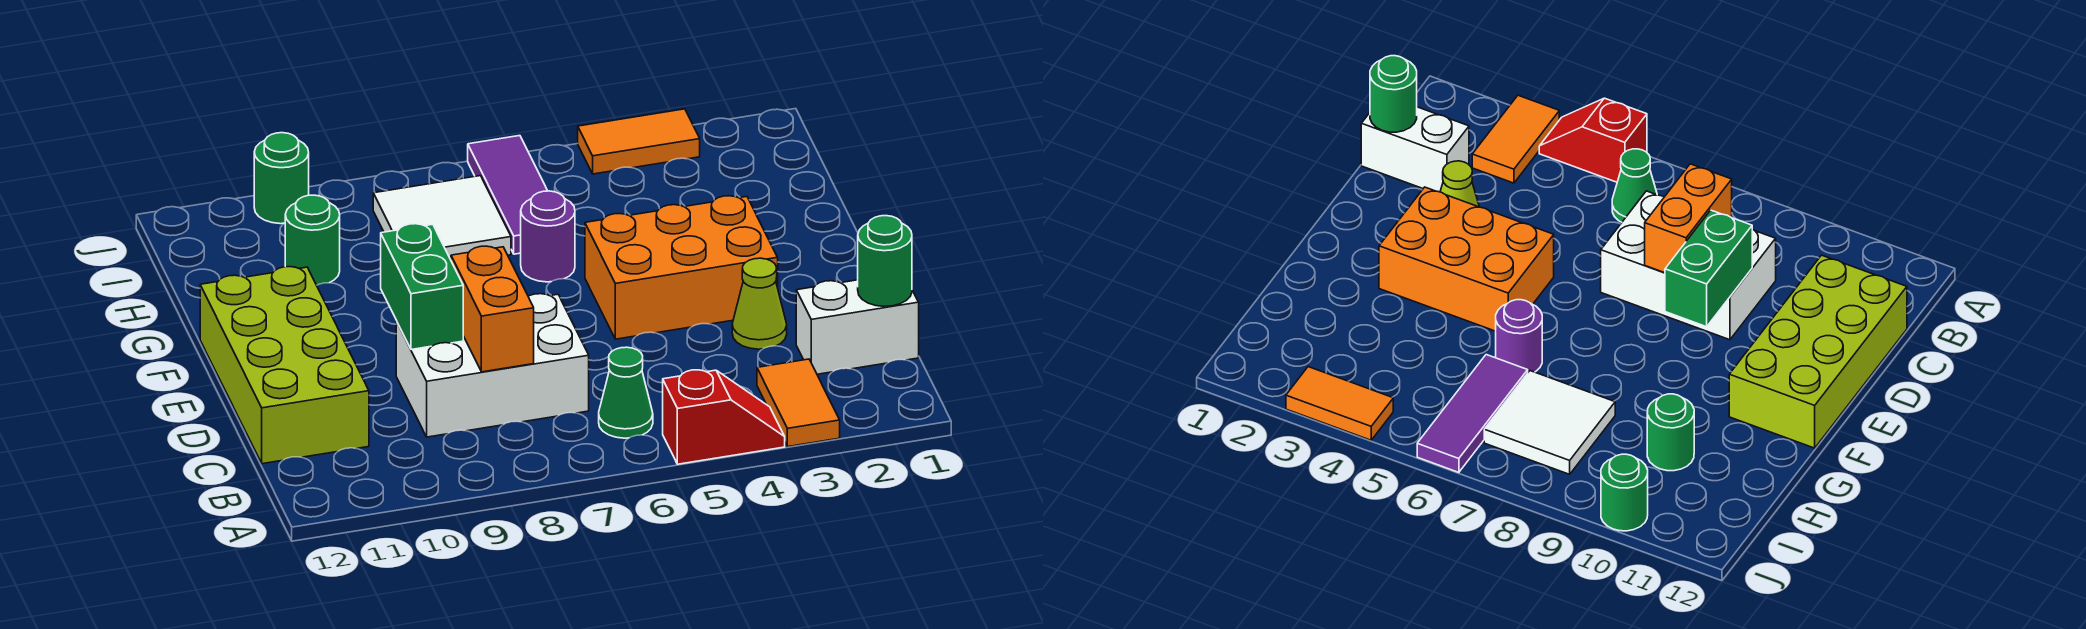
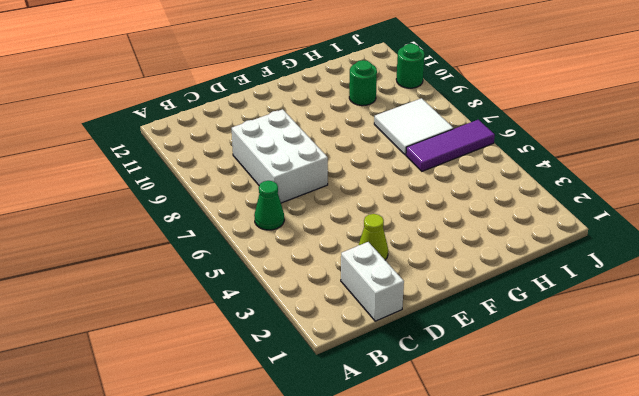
none -> orange 1x2 tile [757,359,840,447]
none -> red 1x2 slope [663,370,785,464]
none -> lime 2x4 brick [200,267,369,464]

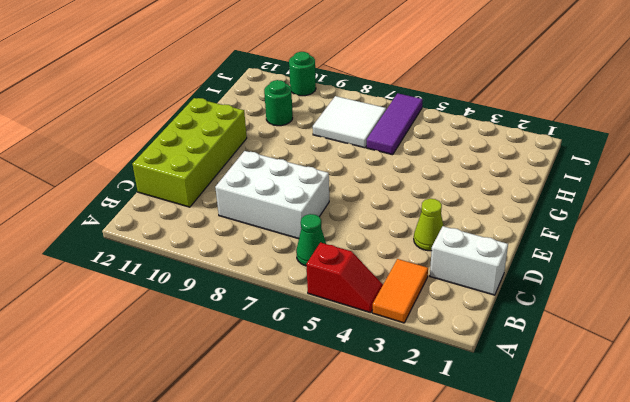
none -> orange 2x3 brick [585,196,778,339]
none -> purple 1x1 round brick [521,191,575,282]
none -> orange 1x2 tile [578,109,700,174]

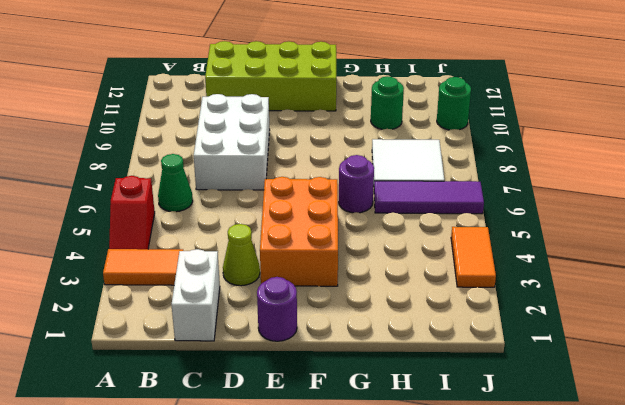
purple 1x1 round brick [257,277,297,341] -> none
none -> green 1x1 round brick [858,216,912,306]
none -> orange 1x2 brick [451,246,534,372]
none -> green 1x2 brick [381,224,463,350]

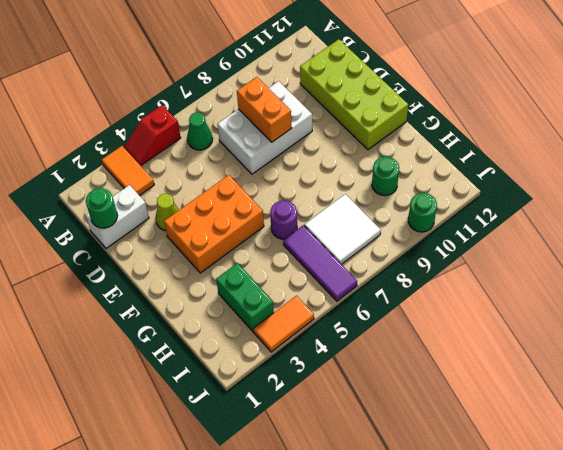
green 1x2 brick [216,263,274,332] -> green 1x2 brick moved to [381,224,463,350]

